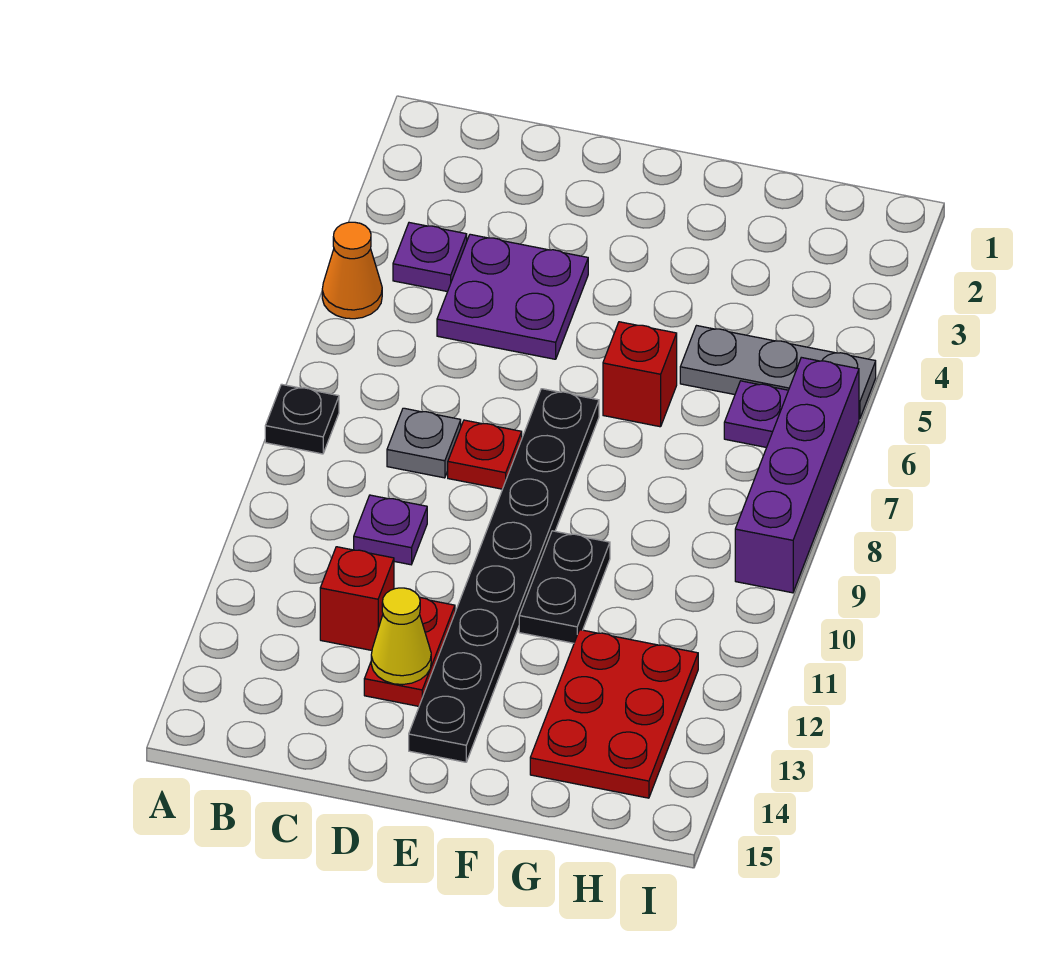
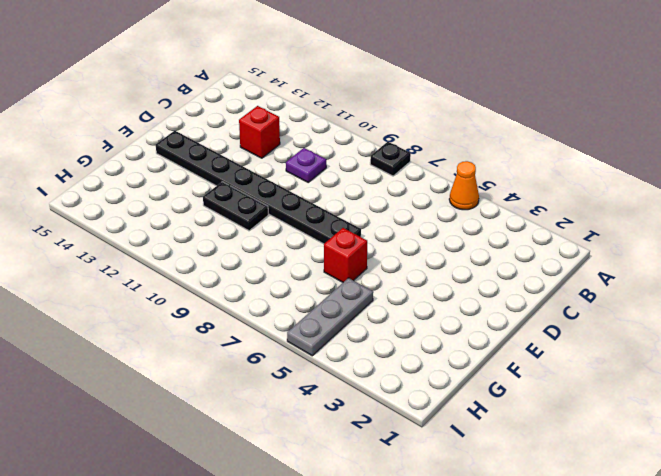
none -> purple 1x1 plate [393,223,467,292]
none -> purple 2x2 plate [437,234,588,359]
none -> grey 1x1 plate [387,408,461,478]

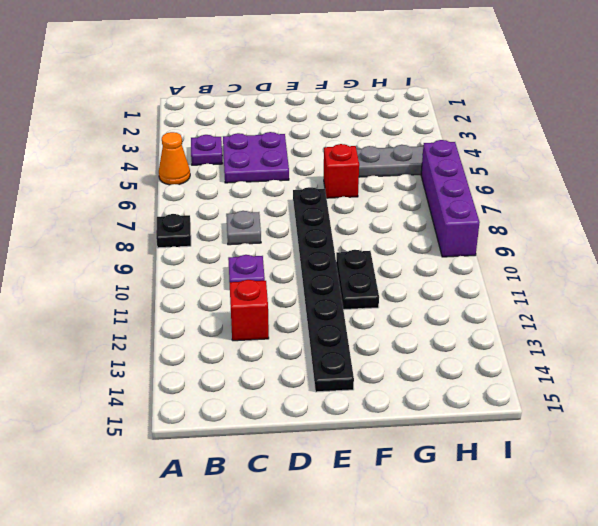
none -> red 1x1 plate [448,420,522,489]
none -> red 1x2 plate [364,597,455,706]
none -> red 2x3 plate [530,630,698,798]

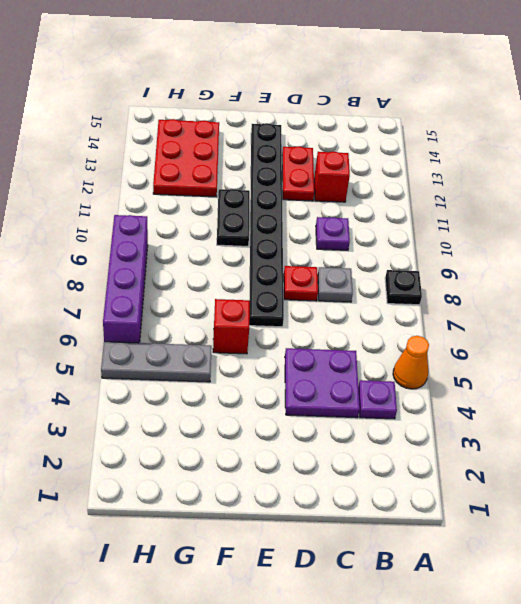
none -> purple 1x1 plate [724,381,788,447]
none -> yellow 1x1 cone [371,588,431,685]

